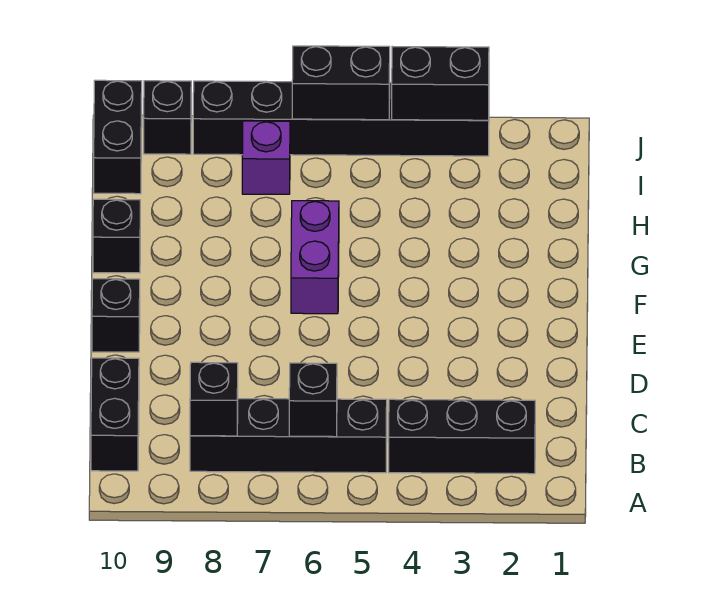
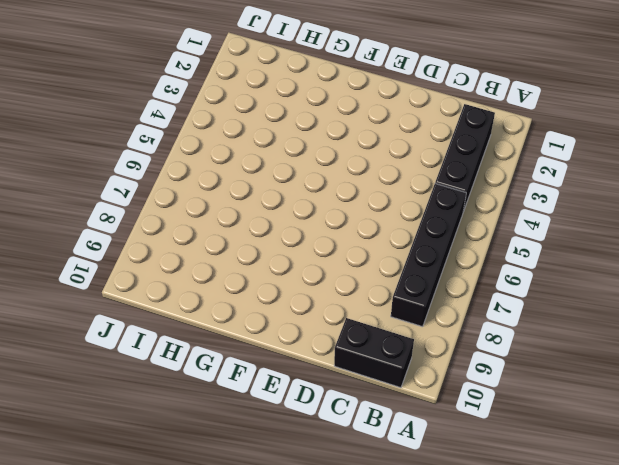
none -> black 1x1 brick [92,279,140,352]
none -> purple 1x2 brick [291,201,339,314]
none -> black 1x1 brick [93,199,140,273]

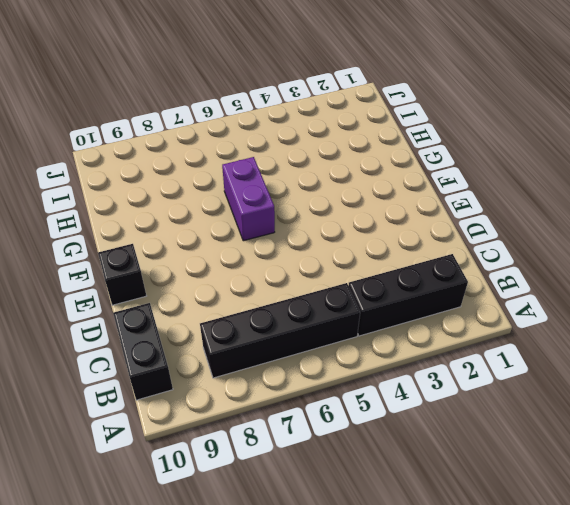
none -> black 1x1 brick [93,199,140,273]
none -> purple 1x1 brick [242,121,290,194]
none -> black 1x2 brick [94,80,142,194]

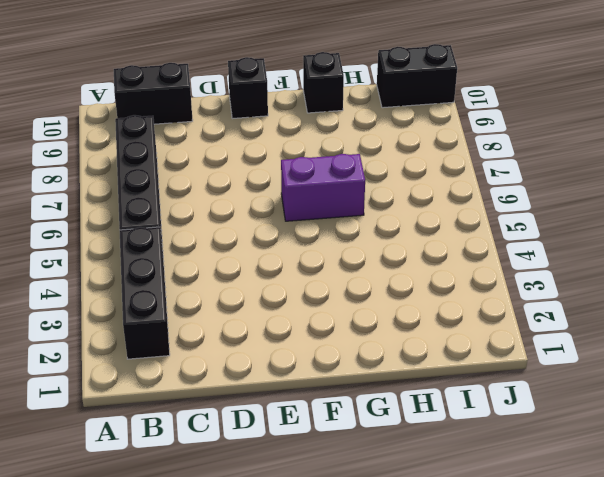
none -> purple 1x1 brick [242,121,290,194]
none -> black 1x6 brick [193,81,489,156]
none -> black 1x1 brick [144,81,191,154]

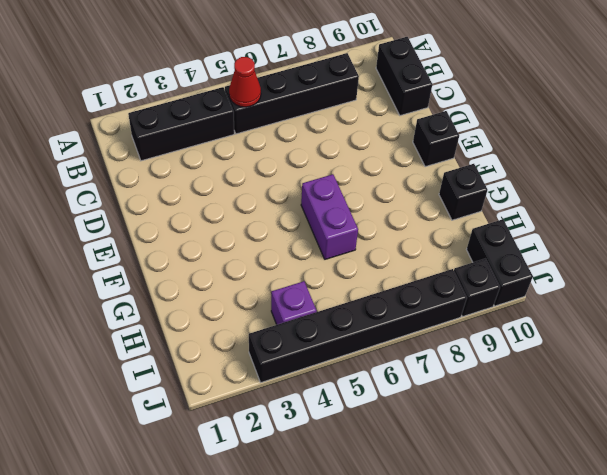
red 1x1 cone [229,57,261,107] -> none
purple 1x1 brick [271,281,317,325] -> purple 1x1 brick moved to [242,121,290,194]
none -> black 1x1 brick [289,363,337,437]
none -> black 1x1 brick [190,362,238,436]
none -> black 1x2 brick [392,46,489,120]

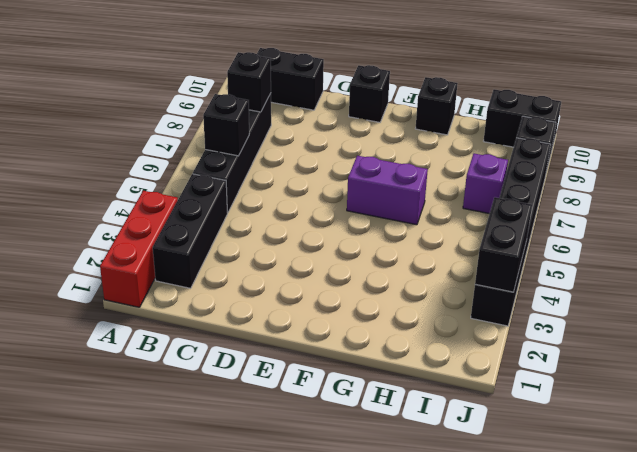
red 1x3 brick [100,191,178,307] -> none
none -> black 1x2 brick [292,46,390,120]

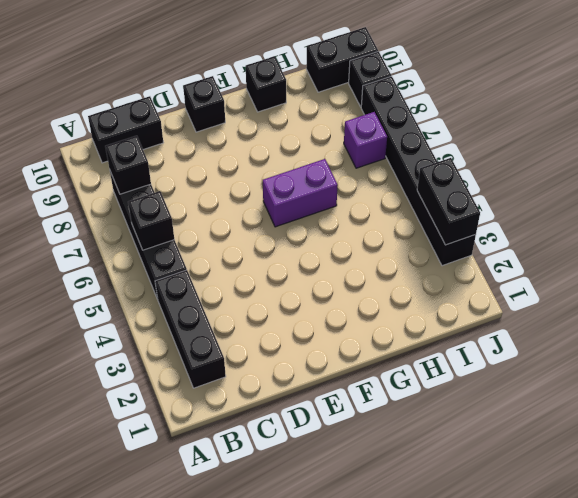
none -> black 1x2 brick [292,46,390,120]

